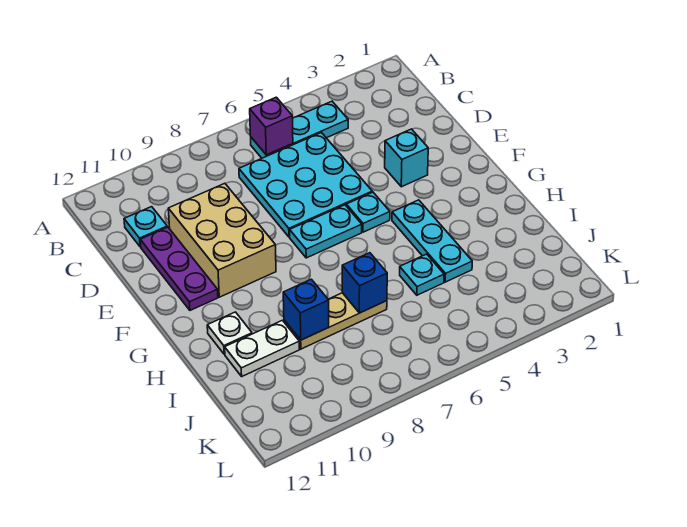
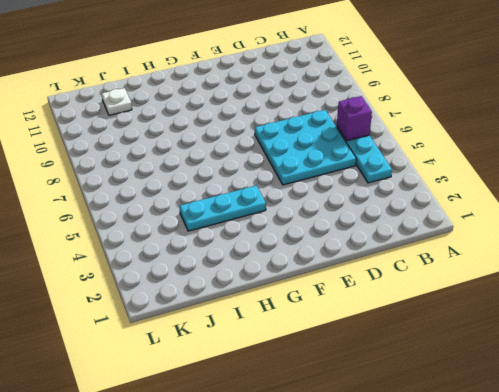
white 1x1 plate [102,88,132,115] -> white 1x1 plate moved to [207,312,252,354]
none -> cyan 1x1 plate [124,207,167,247]
none -> tan 2x3 brick [168,183,276,297]
none -> purple 1x3 plate [140,227,218,310]

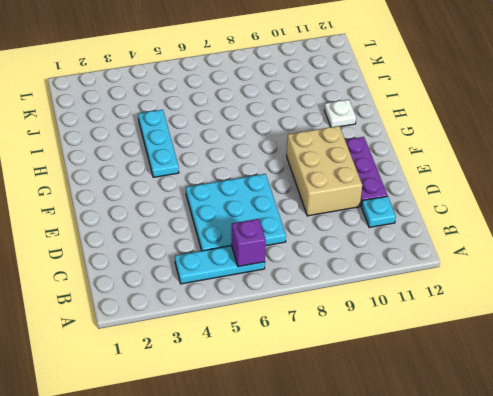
none -> cyan 1x1 brick [385,129,428,187]
none -> cyan 1x1 plate [346,192,390,232]
none -> cyan 1x2 plate [290,205,362,258]

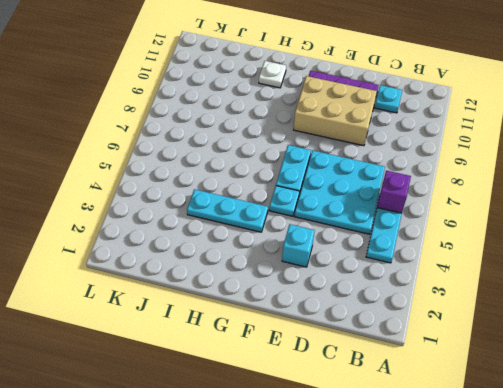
none -> cyan 1x1 plate [400,254,444,295]
none -> tan 1x3 plate [284,293,387,349]
none -> white 1x2 plate [225,320,300,376]

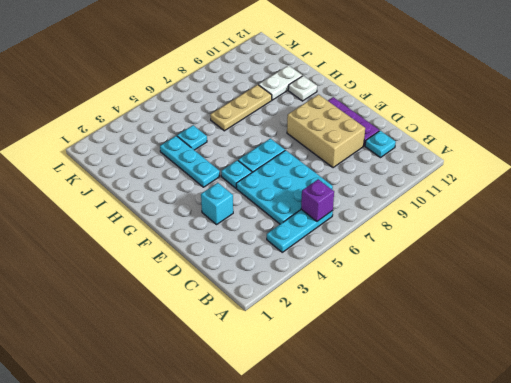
none -> blue 1x1 brick [342,253,387,313]
none -> blue 1x1 brick [283,279,329,340]

